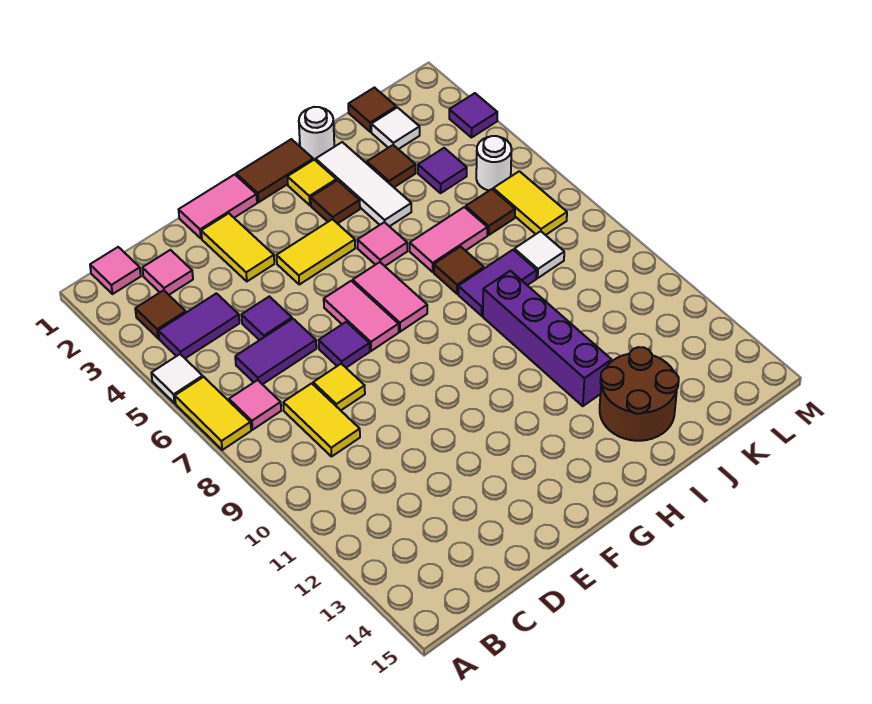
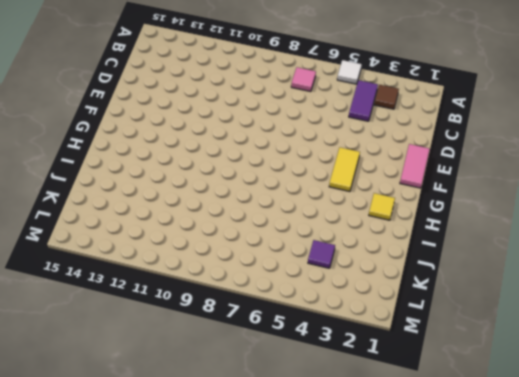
none -> yellow 1x2 tile [175,377,251,450]
none -> pink 1x1 tile [90,247,141,294]
none -> pink 1x1 tile [142,250,193,295]
none -> purple 1x2 tile [235,319,316,384]

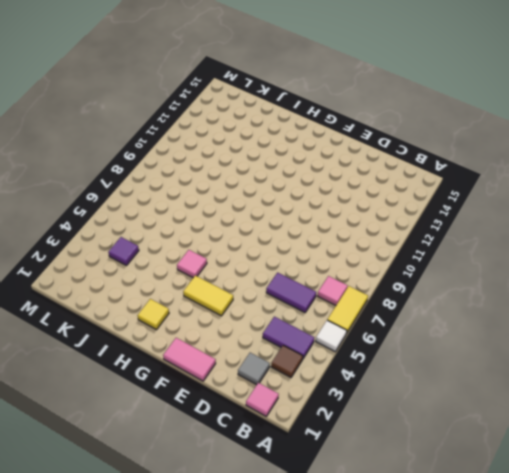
grey 1x1 tile [238,353,270,385] -> pink 1x1 tile [142,250,193,295]
none -> yellow 1x2 tile [283,383,360,456]
none -> purple 1x1 tile [241,296,292,340]
none -> yellow 1x1 tile [313,364,365,410]
none -> yellow 1x2 tile [201,213,274,281]

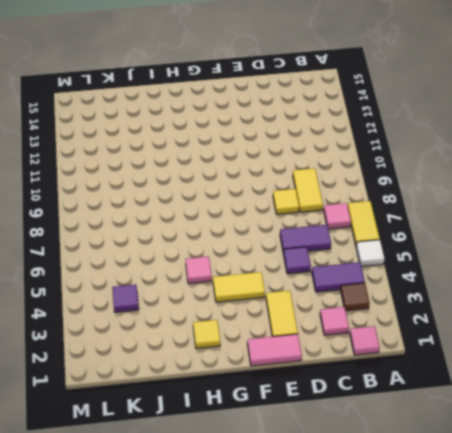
none -> purple 1x1 tile [319,322,370,368]
none -> pink 1x2 tile [324,281,399,351]
none -> brown 1x2 tile [236,139,313,202]
none -> pink 1x2 tile [353,262,427,332]

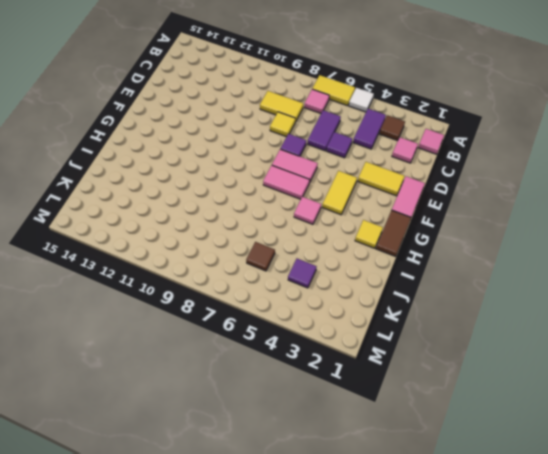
none -> brown 1x1 tile [311,180,360,224]
none -> white 1x1 round brick [299,107,334,161]
none -> white 1x3 tile [316,142,411,227]
none -> pink 1x2 tile [410,207,487,272]

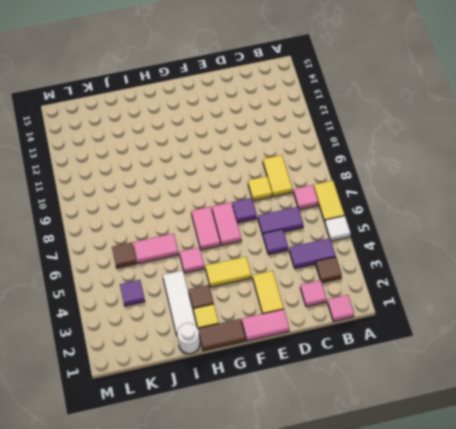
none -> brown 1x1 tile [434,247,484,294]
none -> purple 1x2 tile [458,250,537,316]
none -> purple 1x4 brick [483,271,612,406]
none -> brown 2x2 round brick [600,347,679,441]

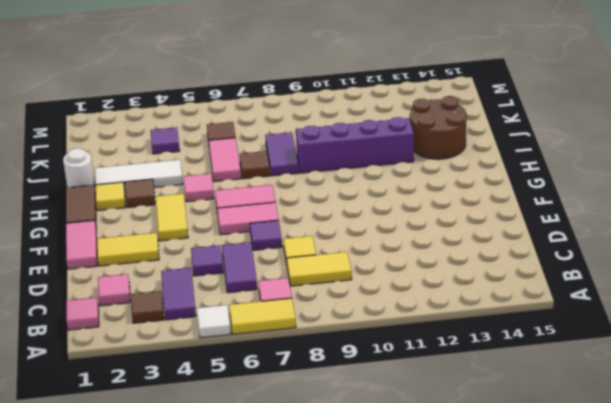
none -> brown 1x1 tile [367,145,416,187]
none -> brown 1x1 tile [348,88,396,132]
none -> white 1x1 tile [371,107,420,149]
none -> white 1x1 tile [514,231,564,278]

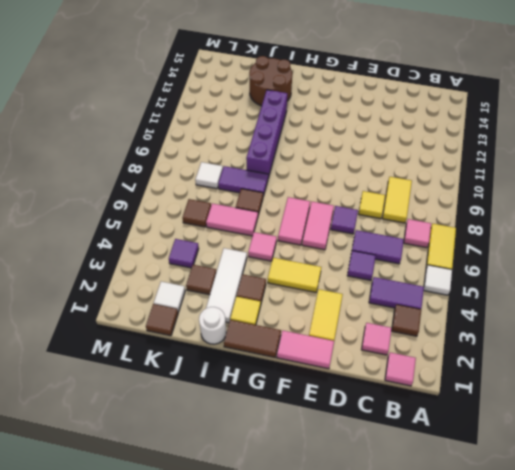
none -> white 1x1 round brick [476,136,512,191]
none -> yellow 1x2 tile [493,171,567,235]
none -> purple 1x1 tile [449,93,497,137]

